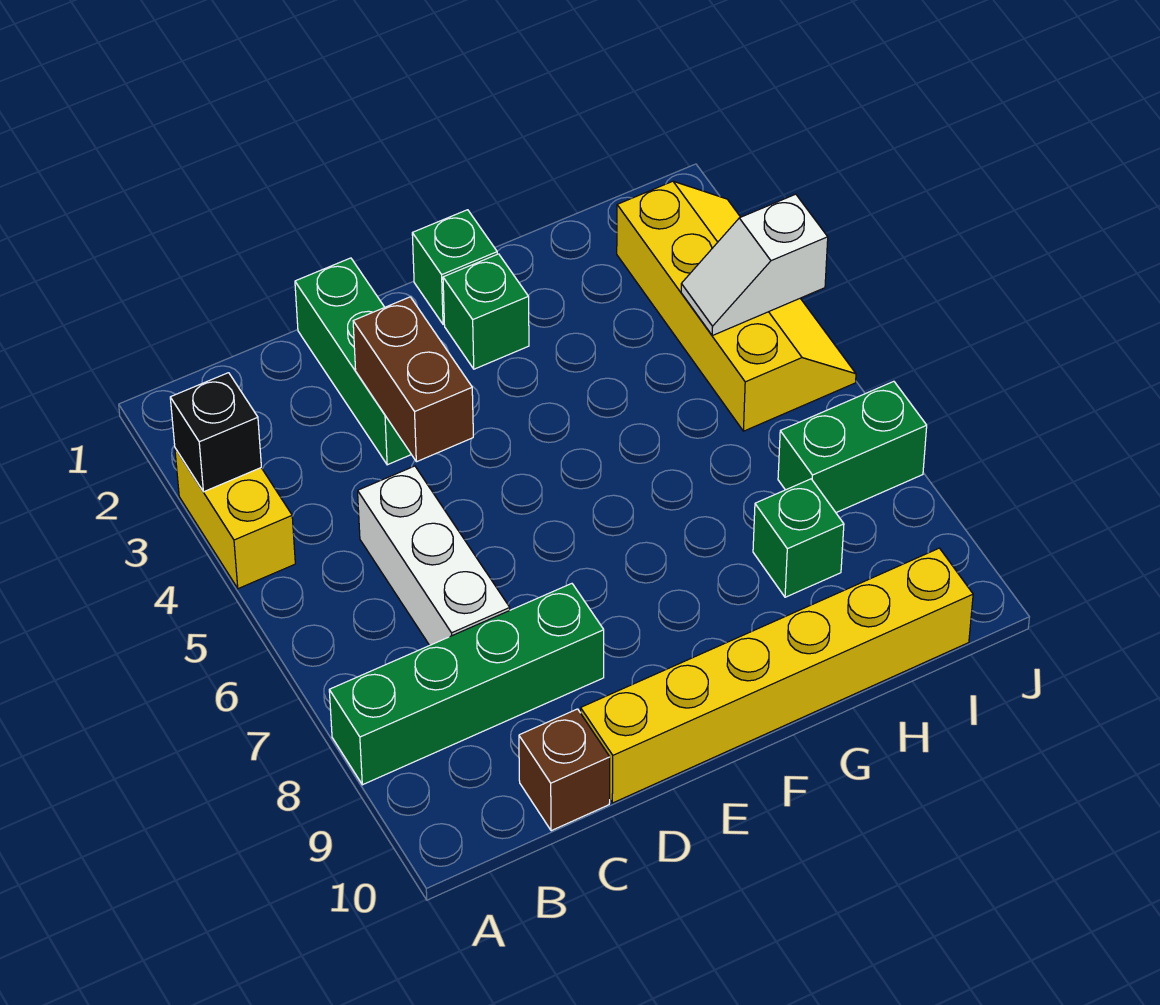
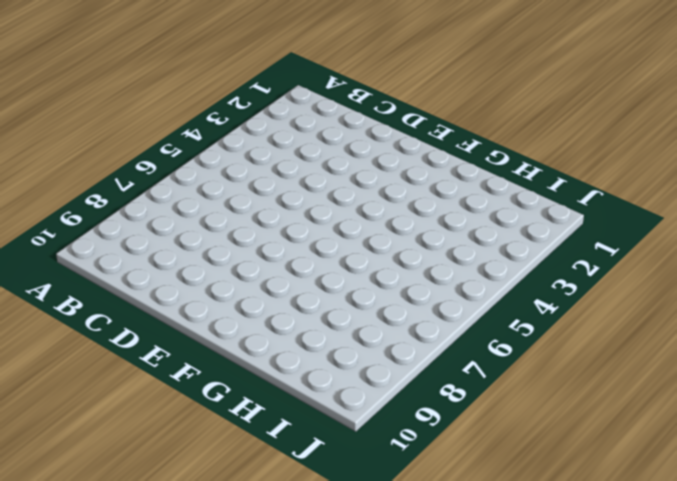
none -> yellow 1x2 brick [175,448,295,589]
none -> green 1x4 brick [329,584,604,785]
none -> white 1x3 brick [358,466,510,645]

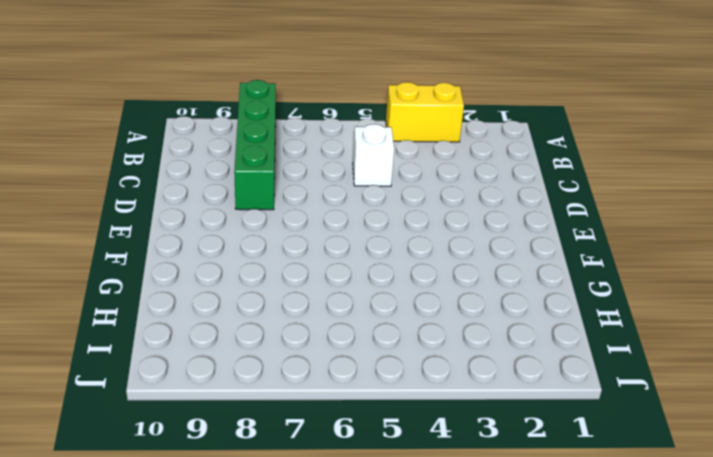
white 1x1 brick [353,124,394,186] -> white 1x3 brick [358,466,510,645]
none -> brown 1x1 brick [519,709,610,831]
none -> green 1x3 brick [295,258,411,465]
none -> yellow 1x6 brick [581,548,973,803]

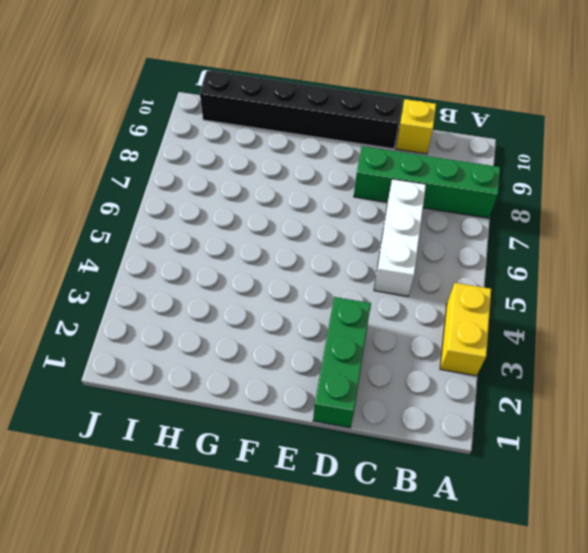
yellow 1x1 brick [396,99,436,154] -> brown 1x1 brick [519,709,610,831]
black 1x6 brick [200,70,403,149] -> yellow 1x6 brick [581,548,973,803]
none -> green 1x1 brick [412,210,497,324]
none -> green 1x1 brick [443,254,529,369]
none -> green 1x1 brick [753,479,844,597]

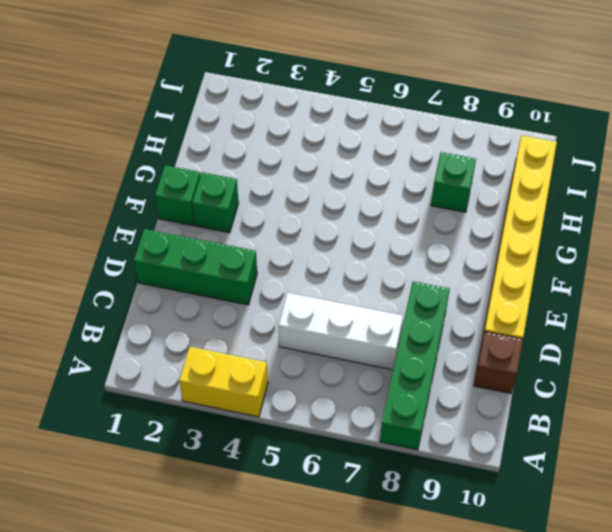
none -> yellow 2x4 slope [617,181,856,431]
none -> green 1x2 brick [778,381,927,513]
none -> black 1x1 brick [170,373,261,492]

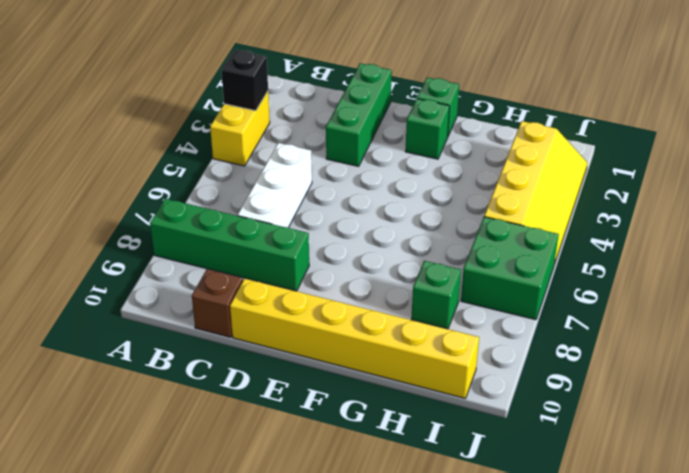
green 2x2 brick [461,217,559,320] -> green 1x2 brick [778,381,927,513]
none -> brown 1x2 brick [353,297,473,462]
none -> white 1x2 slope [681,194,828,336]

